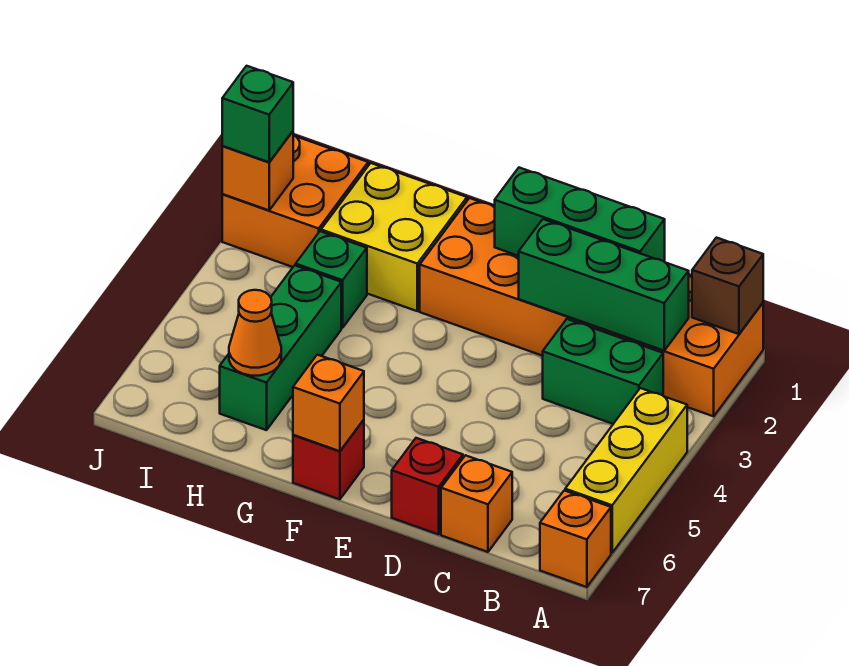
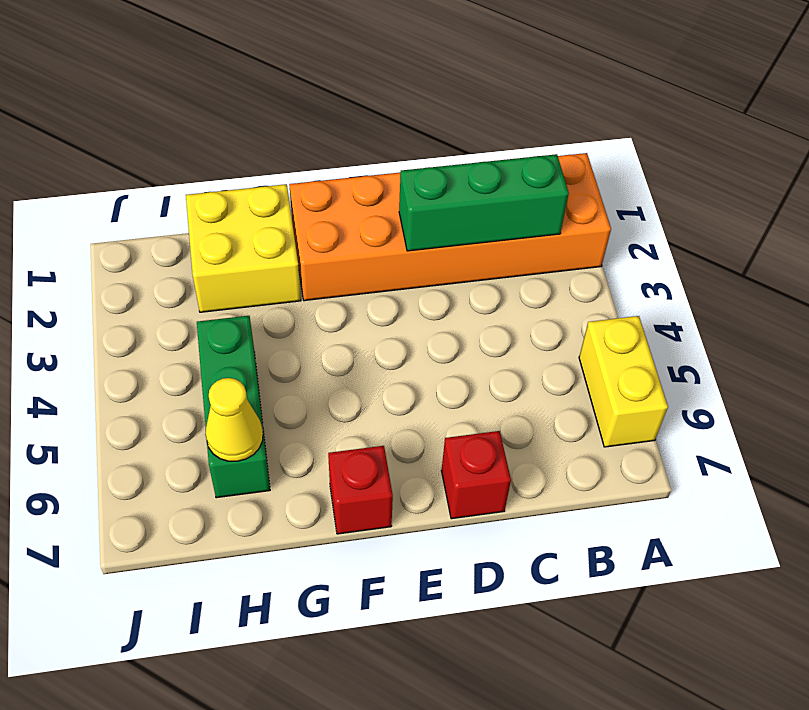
yellow 1x2 brick [579,316,668,447] -> yellow 1x3 brick [565,388,687,553]
yellow 1x1 cone [205,378,263,461] -> orange 1x1 cone [229,290,281,376]
none -> orange 1x1 brick [540,491,611,587]
none -> green 1x2 brick [543,319,663,424]
none -> orange 1x1 brick [441,455,512,552]

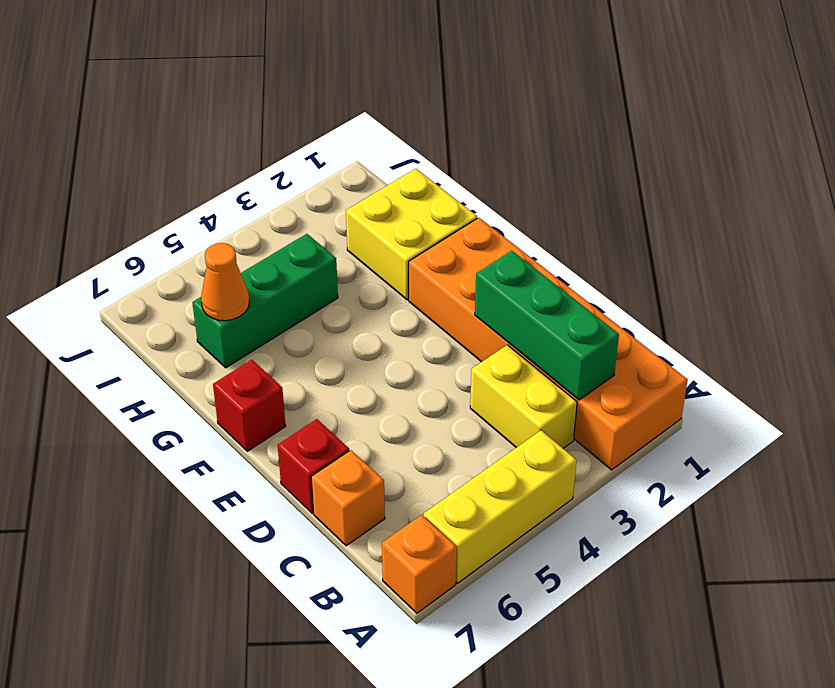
yellow 1x2 brick [470,345,577,448] -> green 1x2 brick [543,319,663,424]
none -> green 1x1 brick [296,231,367,328]
none -> orange 2x2 brick [222,135,368,267]
none -> brown 1x1 brick [692,238,763,334]

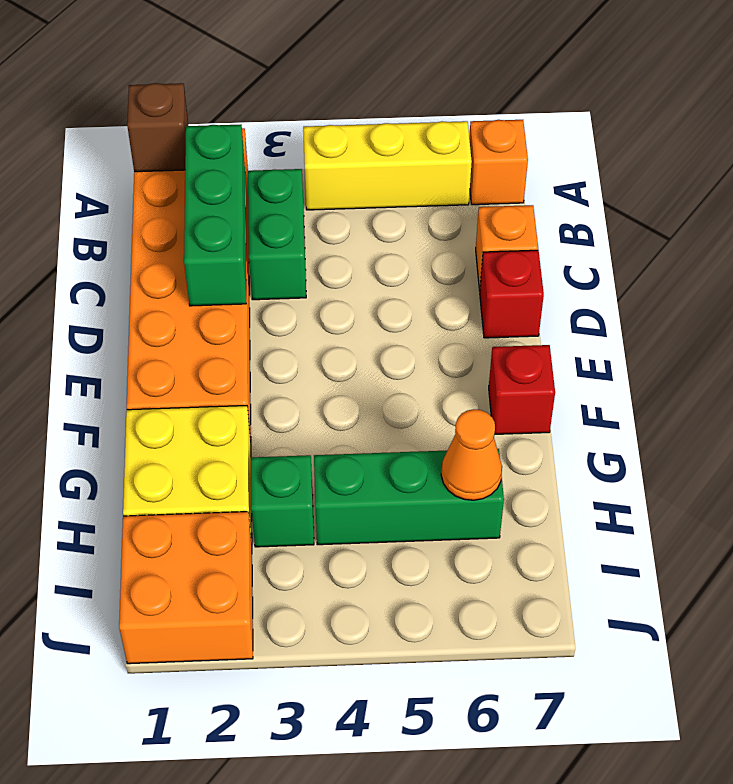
none -> green 1x3 brick [495,168,665,262]
none -> orange 1x1 brick [293,355,364,451]
none -> orange 1x1 brick [222,131,293,210]

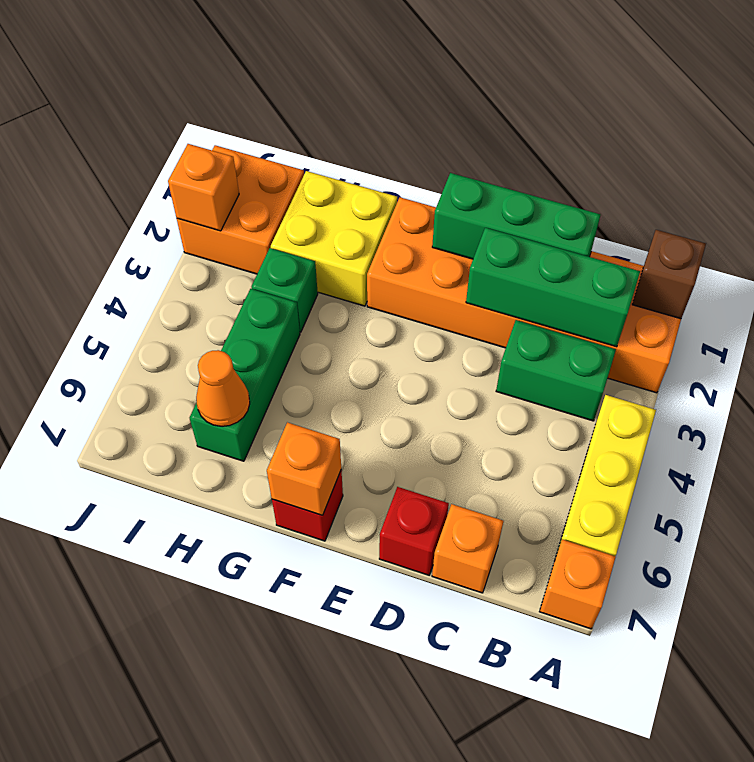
none -> green 1x1 brick [222,66,293,162]

